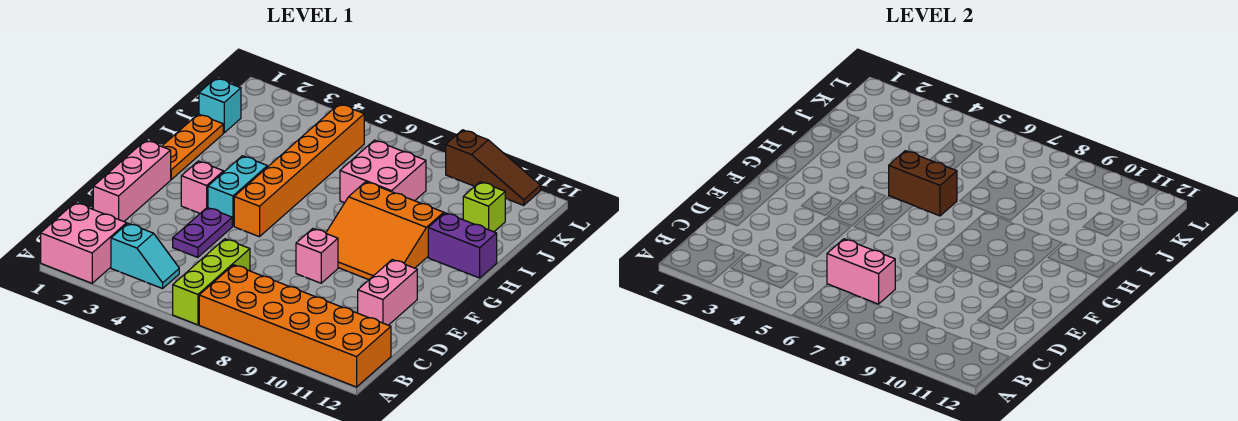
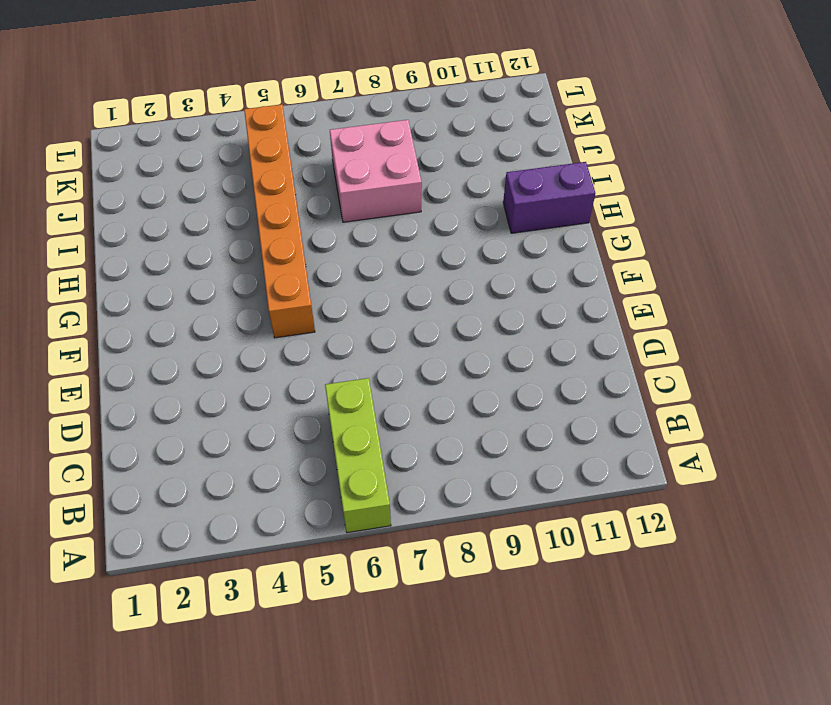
none -> pink 2x2 brick [41,203,127,283]
none -> orange 2x6 brick [199,265,391,387]
none -> cyan 1x2 slope [111,223,179,289]

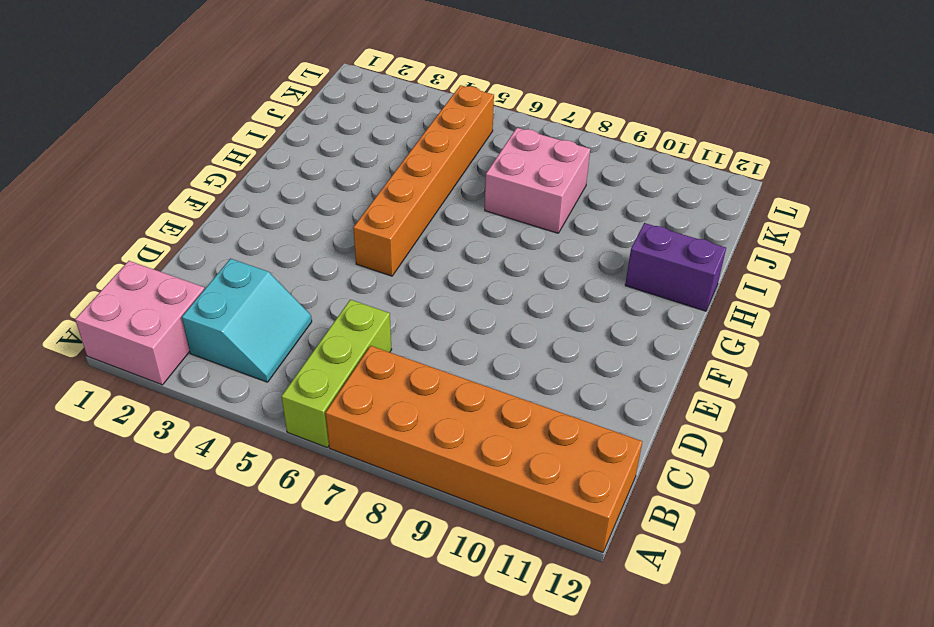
cyan 2x2 slope [182,259,312,382] -> cyan 1x2 slope [111,223,179,289]
none -> pink 1x3 brick [93,140,171,221]
none -> purple 1x2 plate [173,208,232,257]
none -> pink 1x2 brick [358,260,417,325]

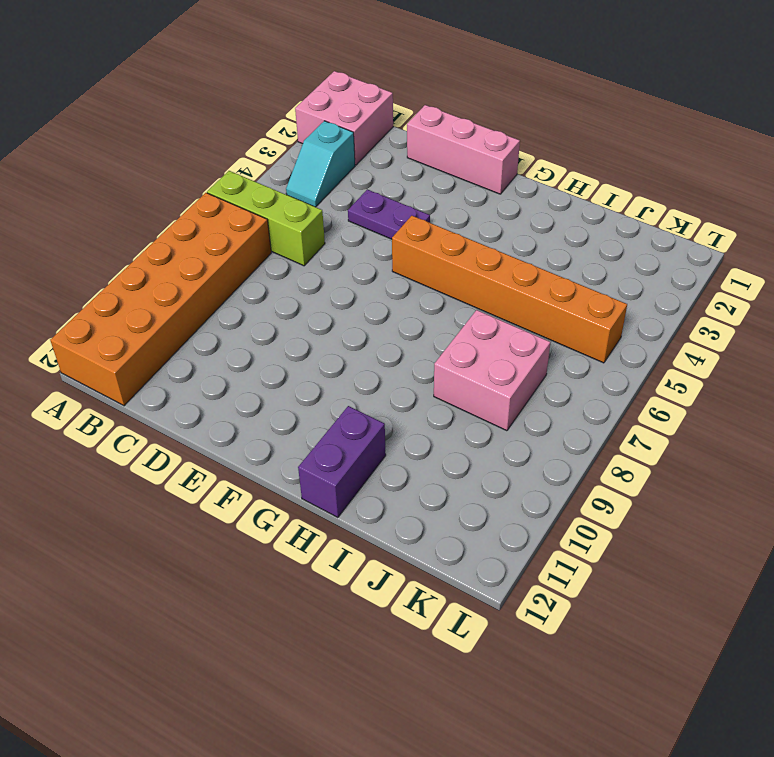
none -> pink 1x2 brick [358,260,417,325]
none -> pink 1x1 brick [296,229,338,283]
none -> pink 1x1 brick [181,161,223,213]

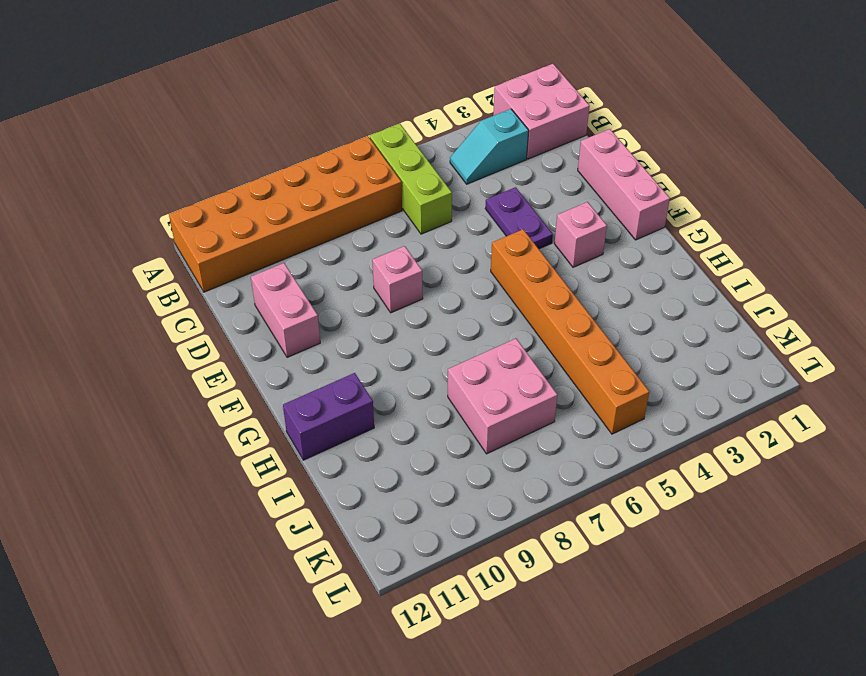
none -> cyan 1x2 brick [208,156,267,226]
none -> orange 3x3 slope [326,182,444,280]
none -> orange 1x3 plate [162,114,223,179]

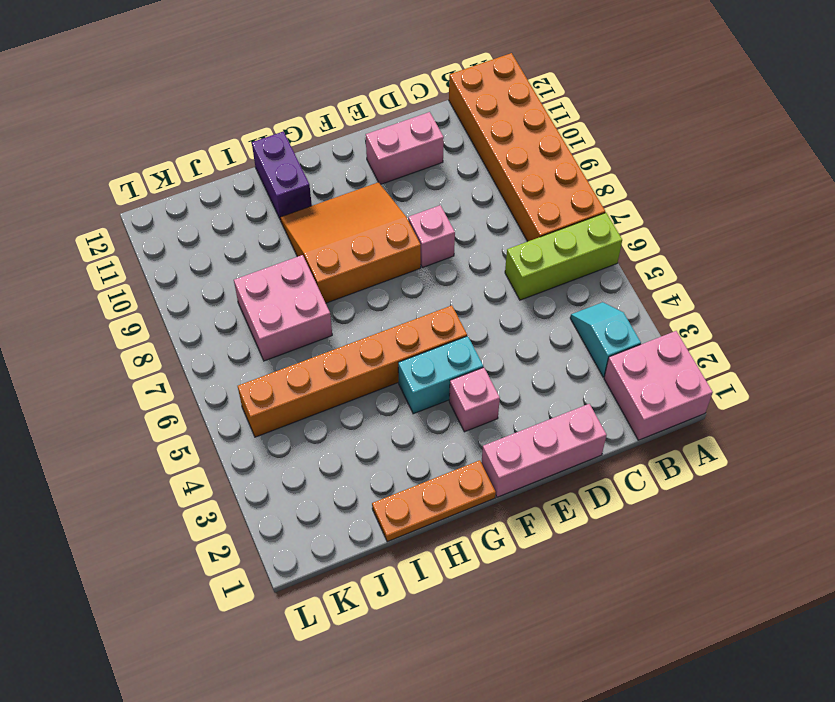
orange 3x3 slope [280,182,421,303] -> orange 3x3 slope turned to [326,182,444,280]
none -> purple 1x2 plate [173,208,232,257]
none -> cyan 1x1 brick [199,78,241,133]
none -> lime 1x1 brick [463,182,505,232]

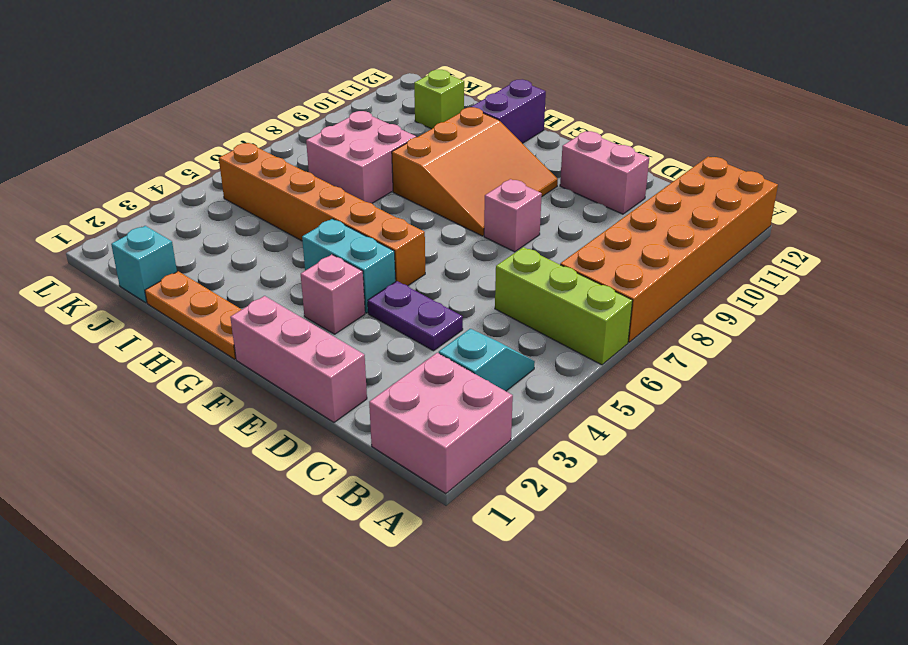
none -> brown 1x3 slope [446,130,541,205]
none -> pink 1x2 brick [827,239,895,304]
none -> brown 1x2 brick [889,151,957,216]

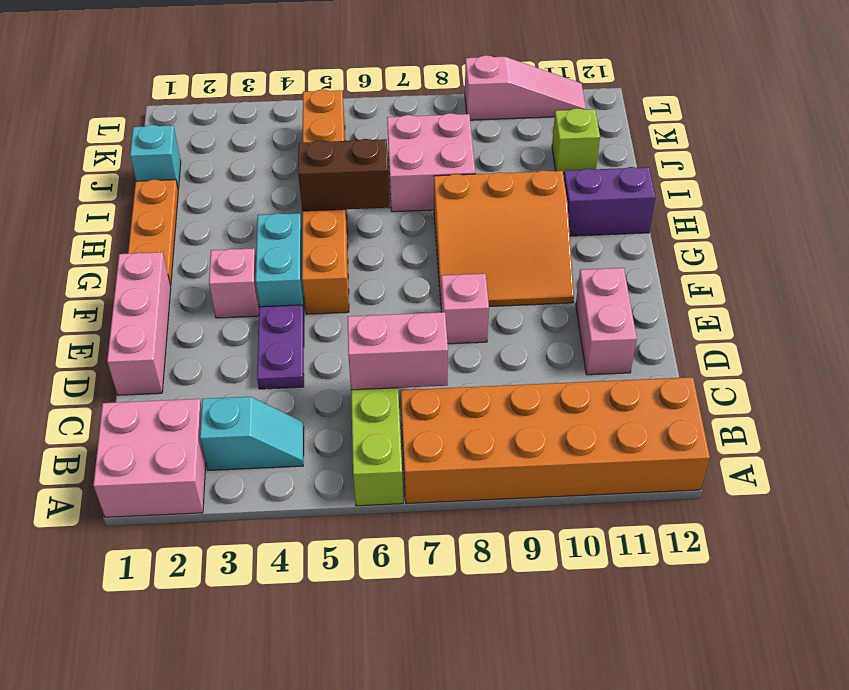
pink 1x3 slope [465,55,586,120] -> brown 1x3 slope [446,130,541,205]

